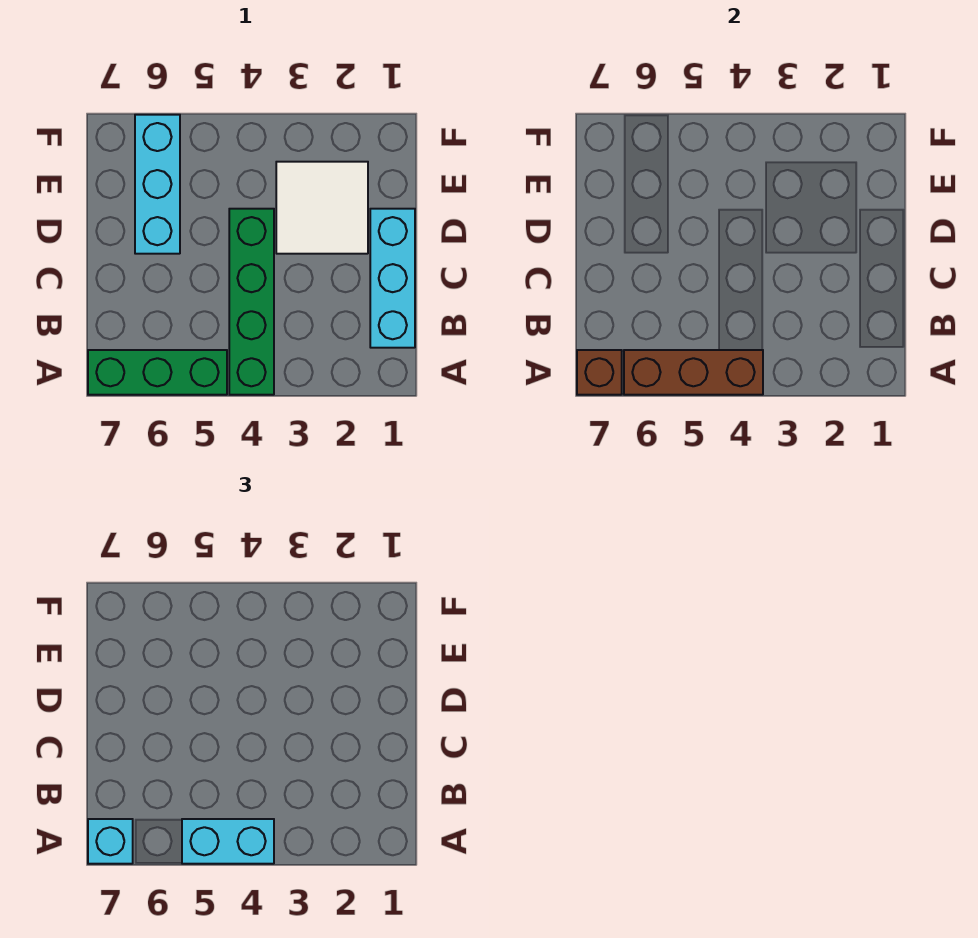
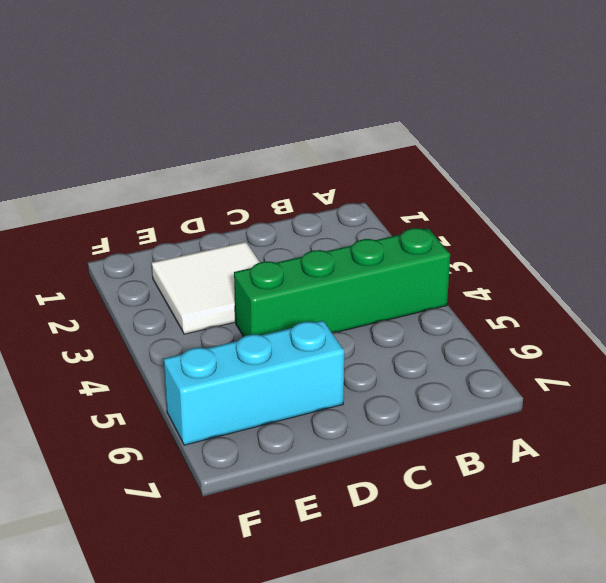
none -> green 1x3 brick [88,350,227,395]
none -> cyan 1x3 brick [370,209,415,348]

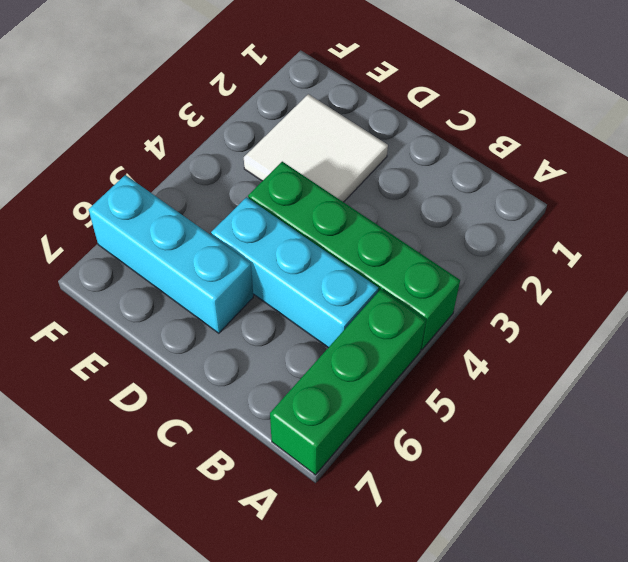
cyan 1x3 brick [211,197,378,348] -> cyan 1x3 brick moved to [370,209,415,348]
none -> brown 1x3 brick [624,350,763,395]
none -> brown 1x1 brick [577,350,622,395]

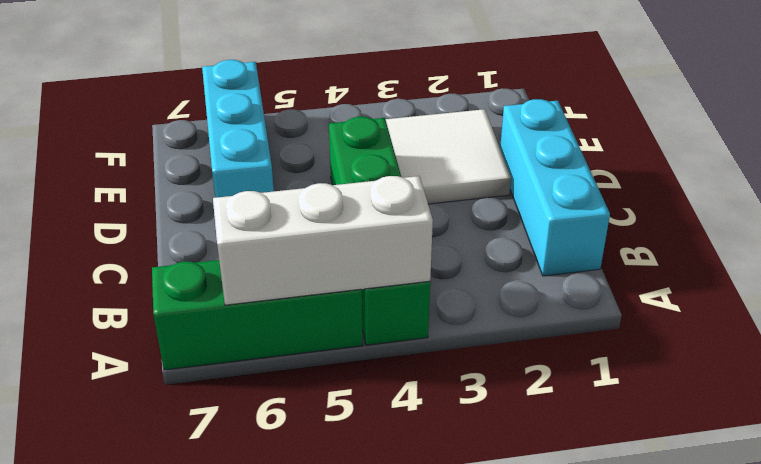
white 1x3 brick [213,176,433,305] -> brown 1x3 brick [624,350,763,395]
none -> brown 1x1 brick [577,350,622,395]
none -> cyan 1x2 brick [182,819,274,864]

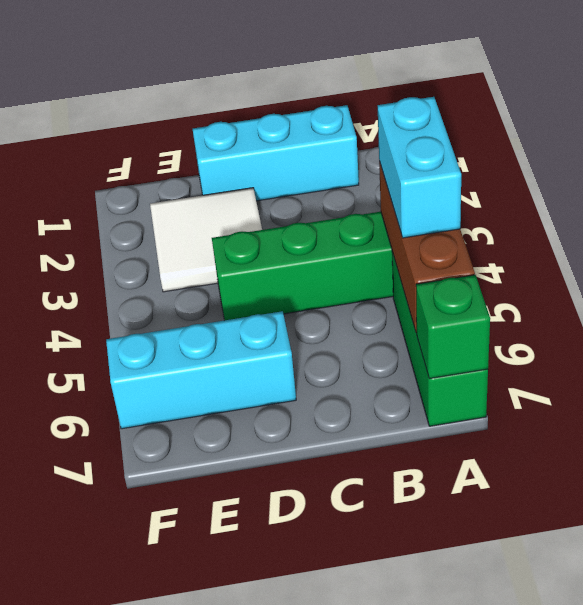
green 1x1 brick [416,275,490,379] -> brown 1x1 brick [577,350,622,395]
none -> cyan 1x1 brick [88,819,133,864]

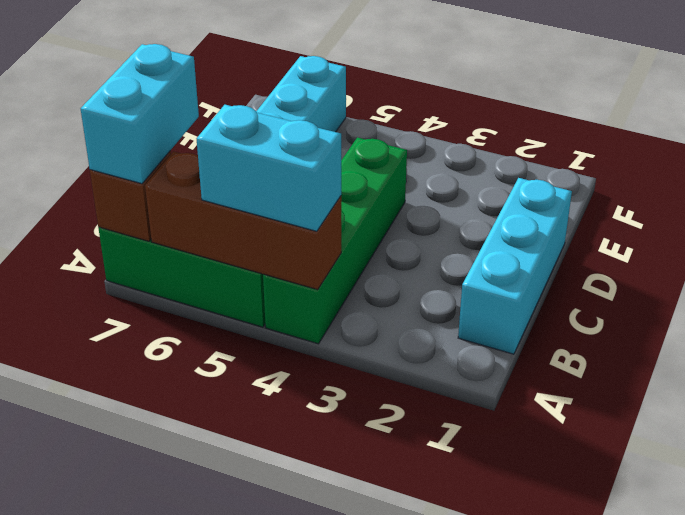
cyan 1x2 brick [81,44,199,184] -> cyan 1x1 brick [88,819,133,864]
none -> white 2x2 tile [276,162,368,254]

